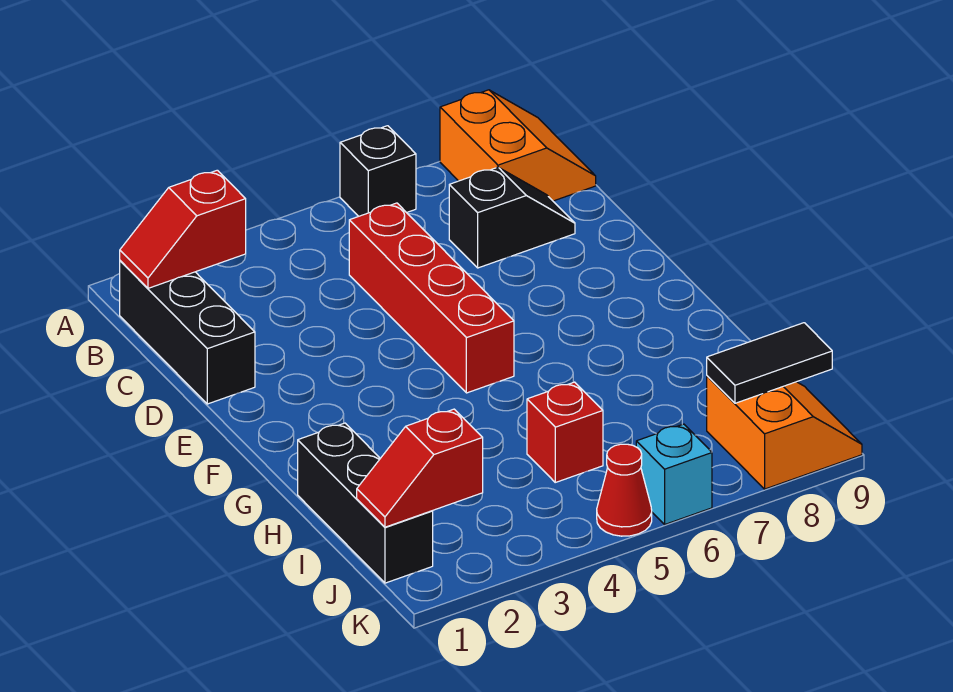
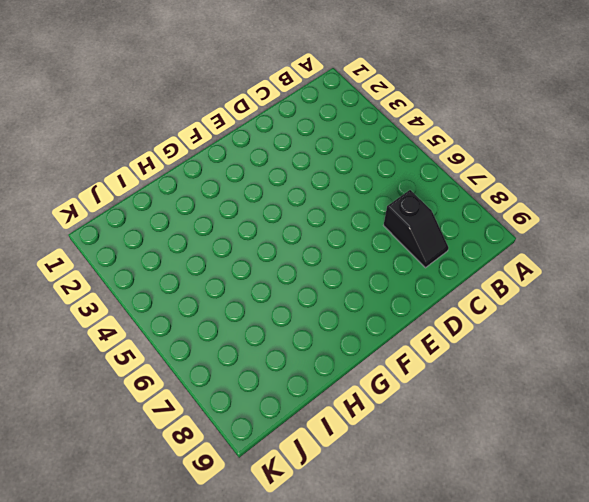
none -> black 1x1 brick [340,126,416,216]
none -> orange 2x2 slope [440,90,596,201]
none -> black 1x3 brick [120,261,255,404]

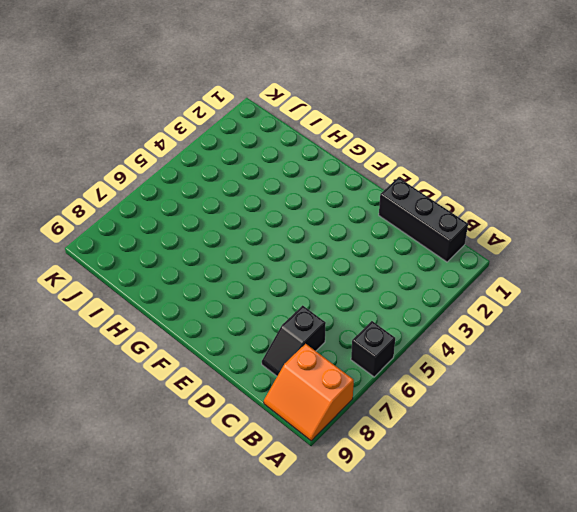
none -> red 1x4 brick [349,203,514,393]
none -> black 1x3 brick [298,423,433,583]
none -> red 1x1 brick [527,382,603,482]

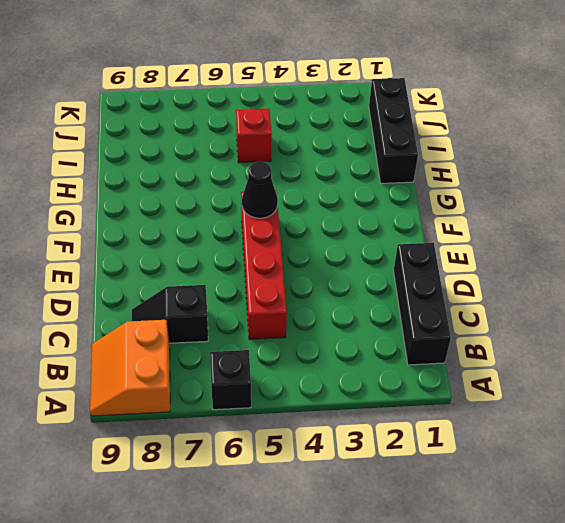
black 1x1 cone [242,162,278,218] -> none
none -> orange 2x2 slope [707,376,862,489]
none -> red 1x1 cone [597,444,652,536]
none -> cyan 1x1 brick [636,424,712,524]

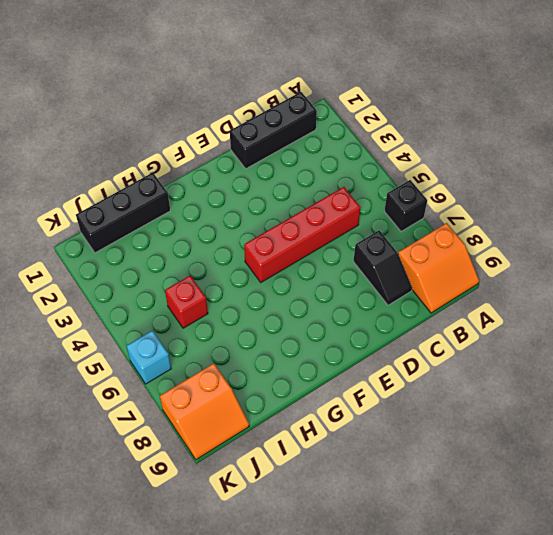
none -> red 1x1 cone [597,444,652,536]
none -> red 1x2 slope [120,170,246,288]
none -> red 1x2 slope [357,409,483,527]

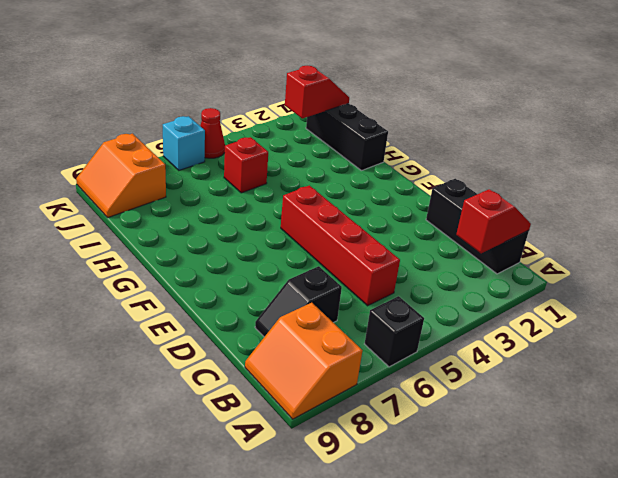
none -> black 1x2 tile [707,323,832,403]

